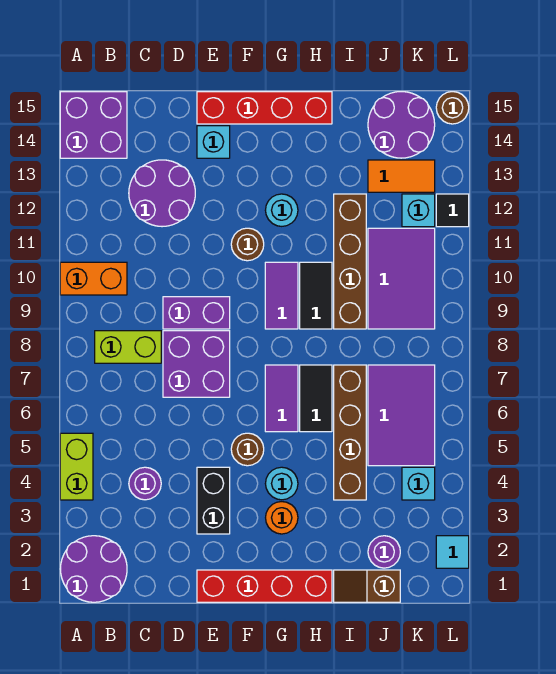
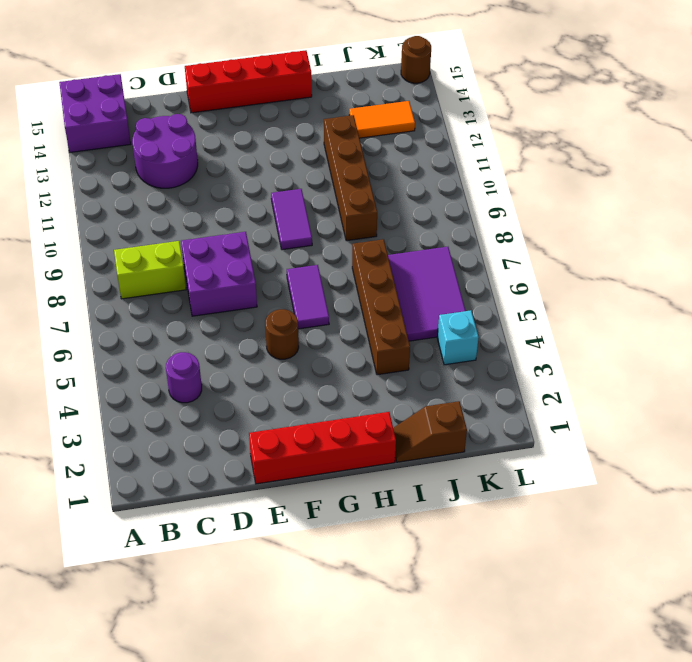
none -> purple 2x2 round brick [61,536,127,602]
none -> lime 1x2 brick [60,433,93,500]
none -> orange 1x2 brick [60,262,127,295]
none -> purple 1x2 brick [163,297,230,329]

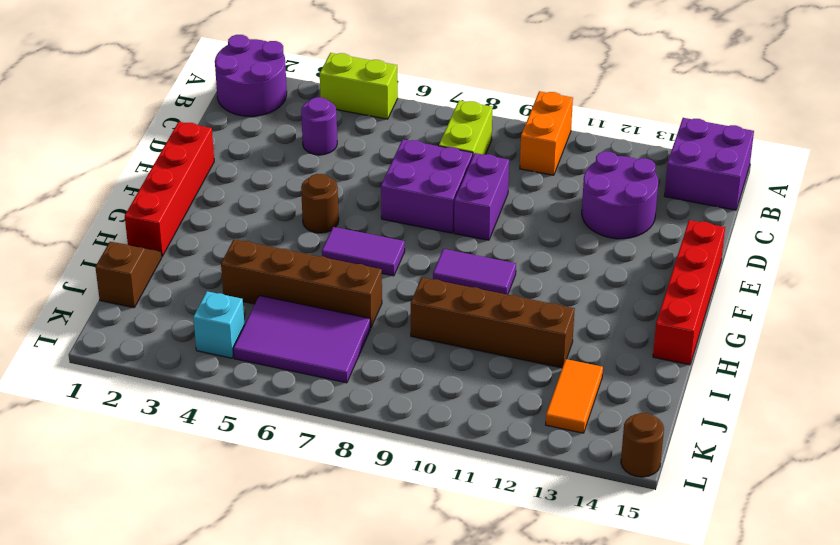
none -> black 1x2 brick [197,467,230,534]
none -> cyan 1x1 brick [197,126,230,158]
none -> brown 1x1 round brick [231,228,264,261]
none -> orange 1x1 round brick [266,502,298,534]

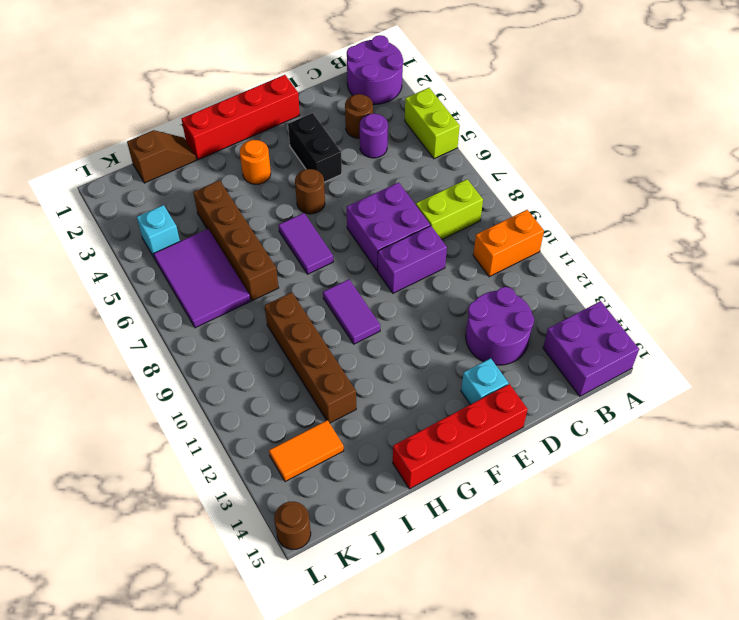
brown 1x1 round brick [345,94,373,138] -> brown 1x1 round brick moved to [231,228,264,261]
none -> cyan 1x1 round brick [265,467,298,500]
none -> cyan 1x1 round brick [265,194,298,226]
none -> black 1x2 tile [300,365,332,432]
none -> black 1x2 tile [300,262,332,329]

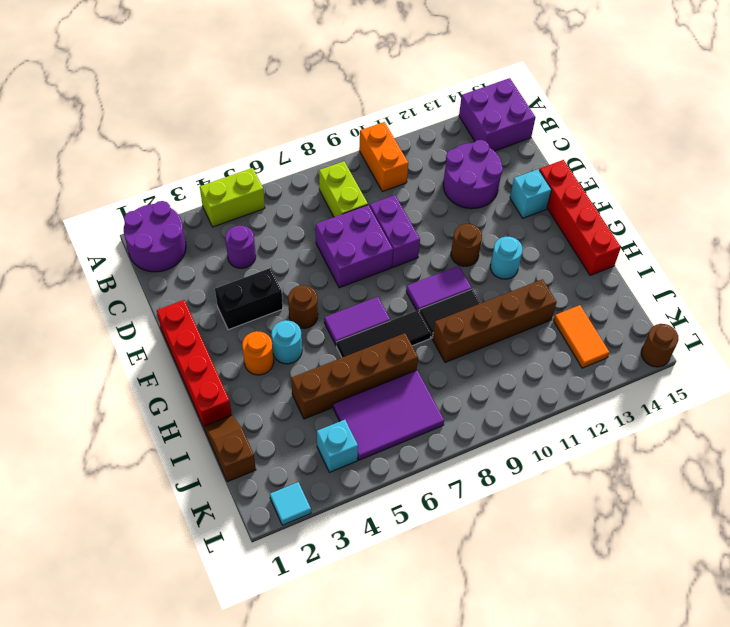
black 1x3 tile [337,310,431,358] -> black 1x2 tile [300,365,332,432]
none -> purple 1x1 round brick [368,536,400,568]
none -> purple 2x3 tile [368,228,435,329]
none -> purple 2x2 round brick [368,92,435,158]
none -> cyan 1x1 brick [402,194,435,227]

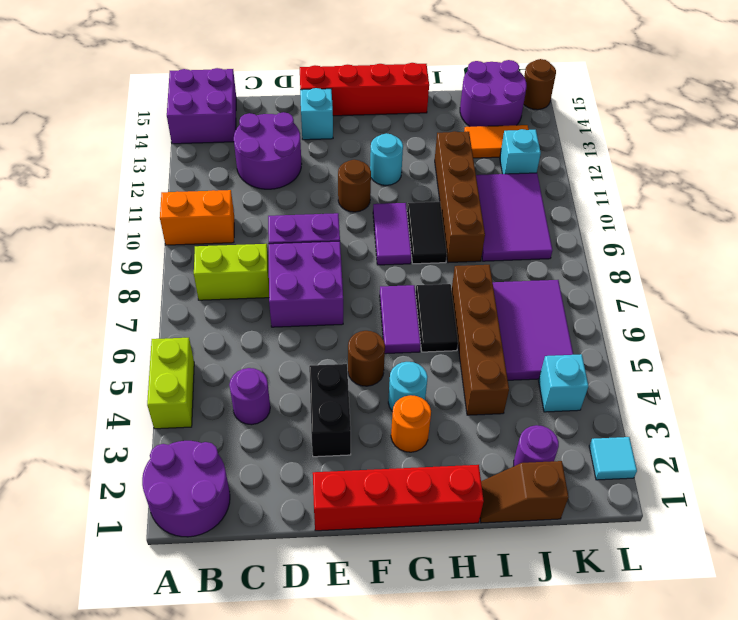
none -> black 1x1 tile [436,194,469,227]

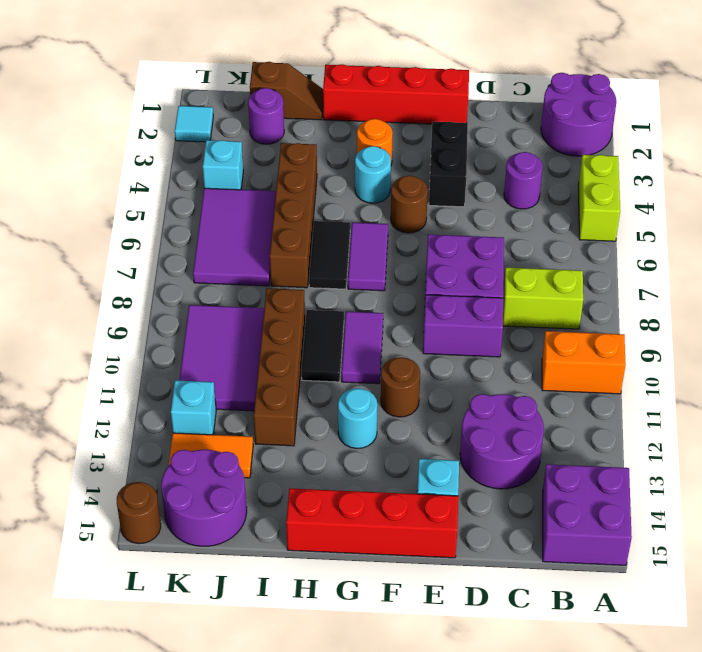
none -> black 1x1 tile [436,194,469,227]

